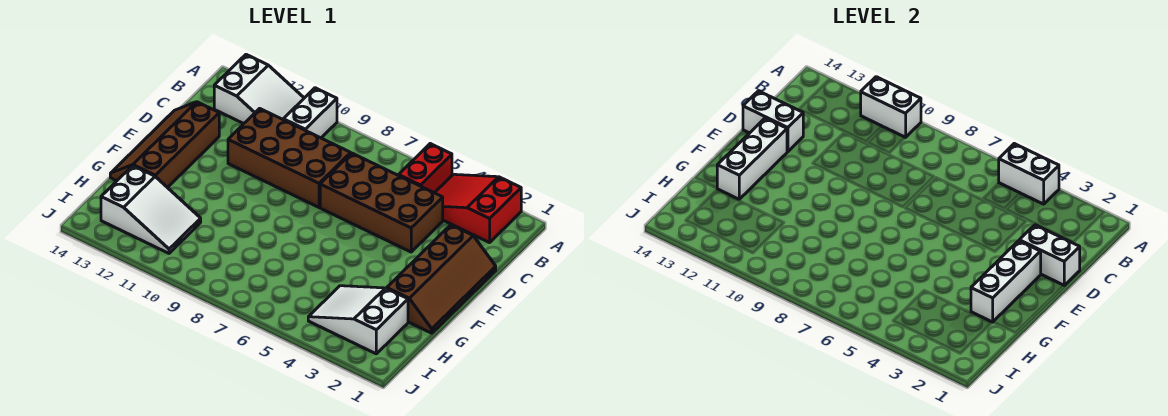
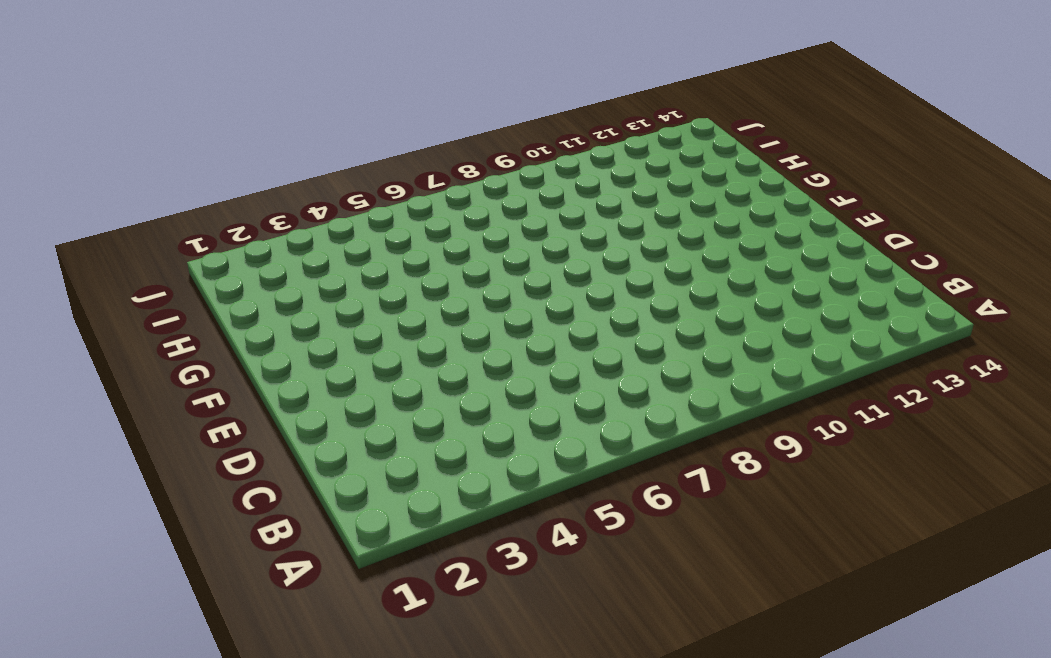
none -> red 2x3 slope [435,174,521,243]
none -> red 1x2 brick [399,144,452,193]
none -> white 1x2 brick [283,88,337,138]

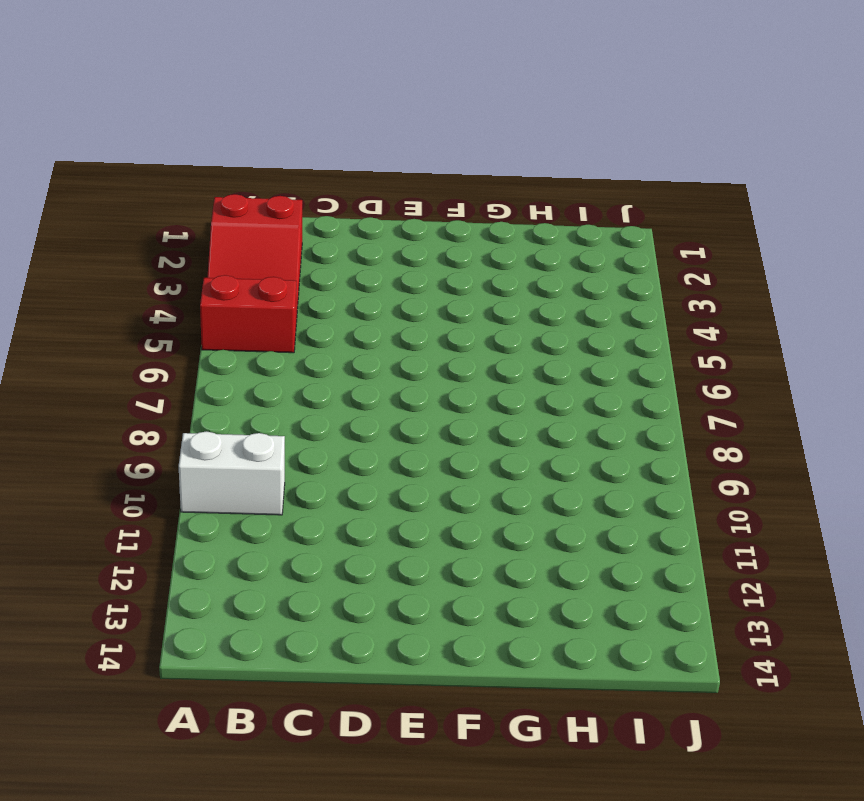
none -> white 2x3 slope [214,55,304,124]
none -> brown 2x4 brick [320,153,443,252]
none -> brown 2x4 brick [228,108,351,207]

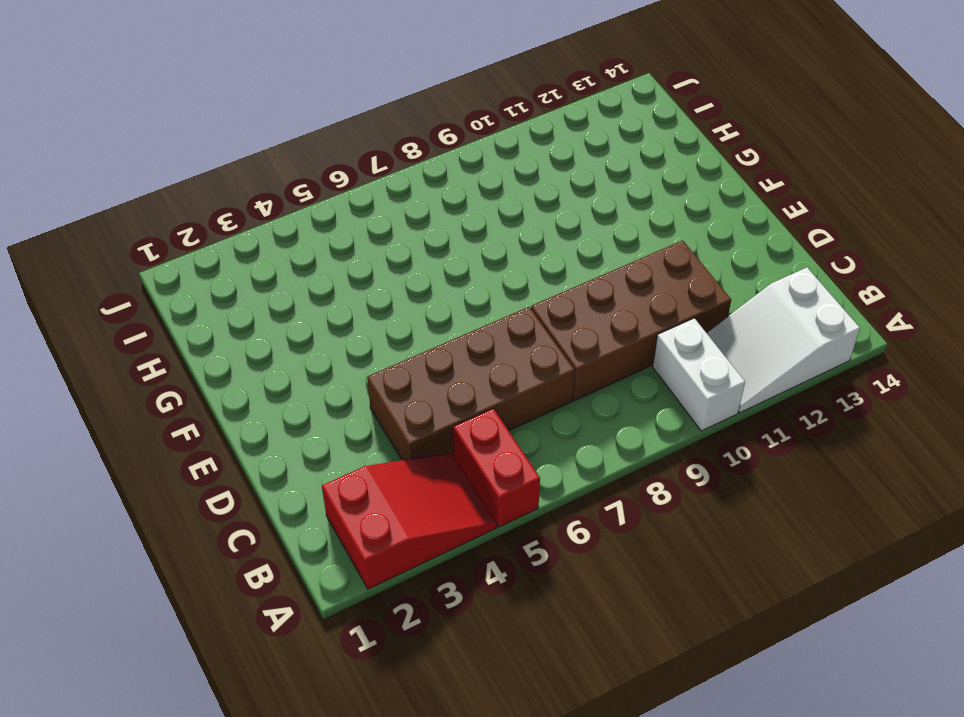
none -> brown 2x4 slope [387,225,496,333]
none -> brown 2x4 slope [110,102,219,188]
none -> white 2x3 slope [308,286,408,354]

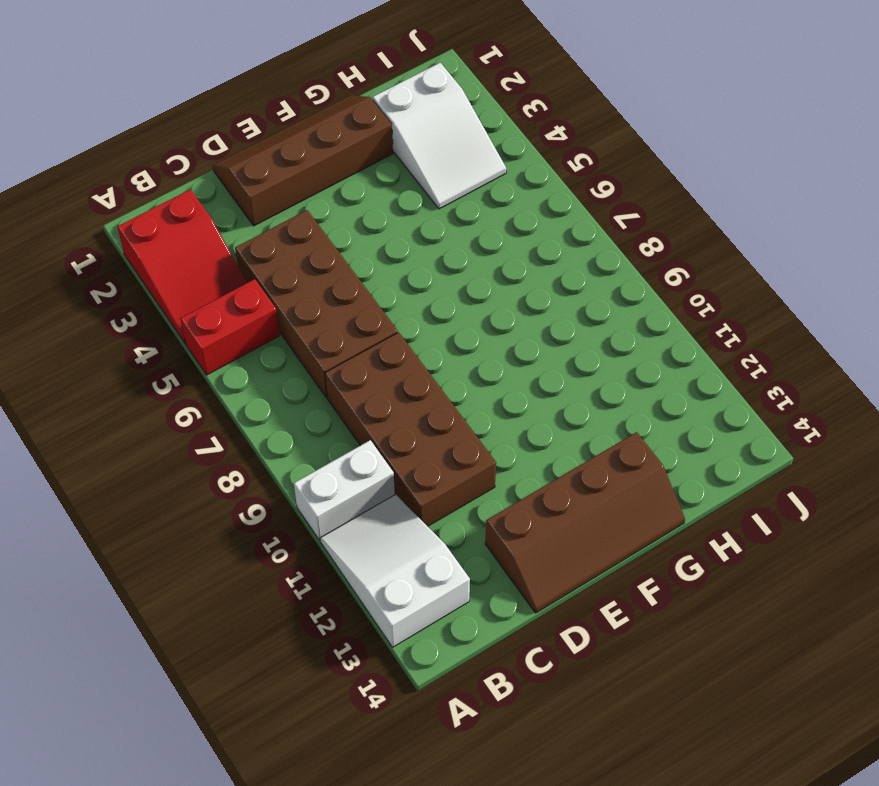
none -> white 2x3 slope [101,166,201,253]
none -> white 1x2 brick [999,144,1059,204]
none -> white 1x2 brick [861,77,921,137]

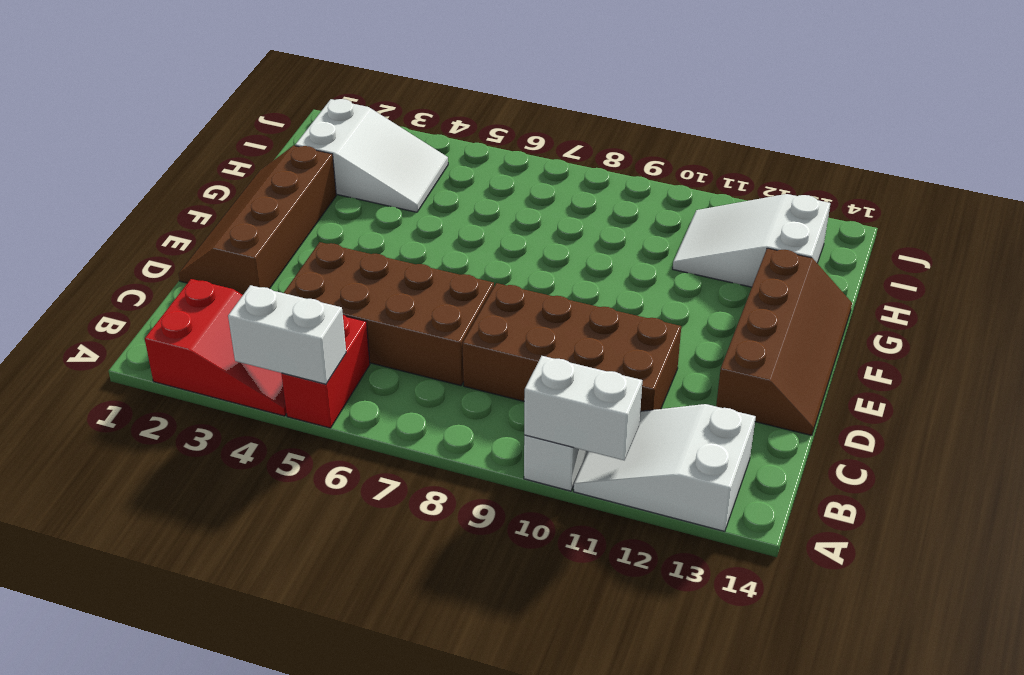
none -> white 1x2 brick [1019,225,1080,285]
none -> white 1x2 brick [743,91,803,152]
none -> white 1x3 brick [971,241,1041,322]

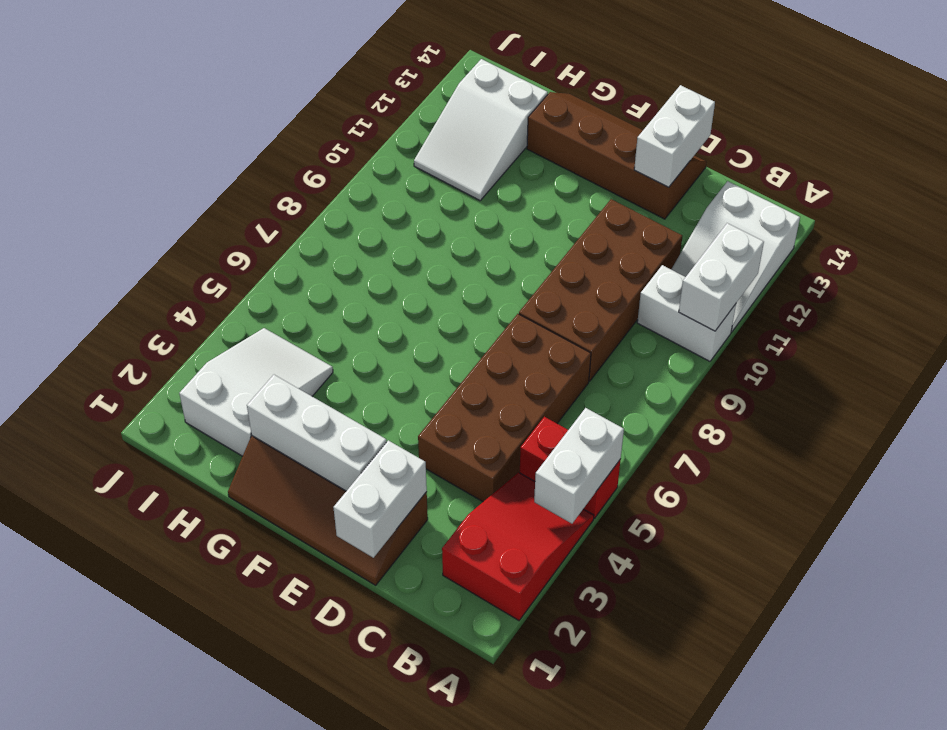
none -> white 1x3 brick [717,118,787,199]

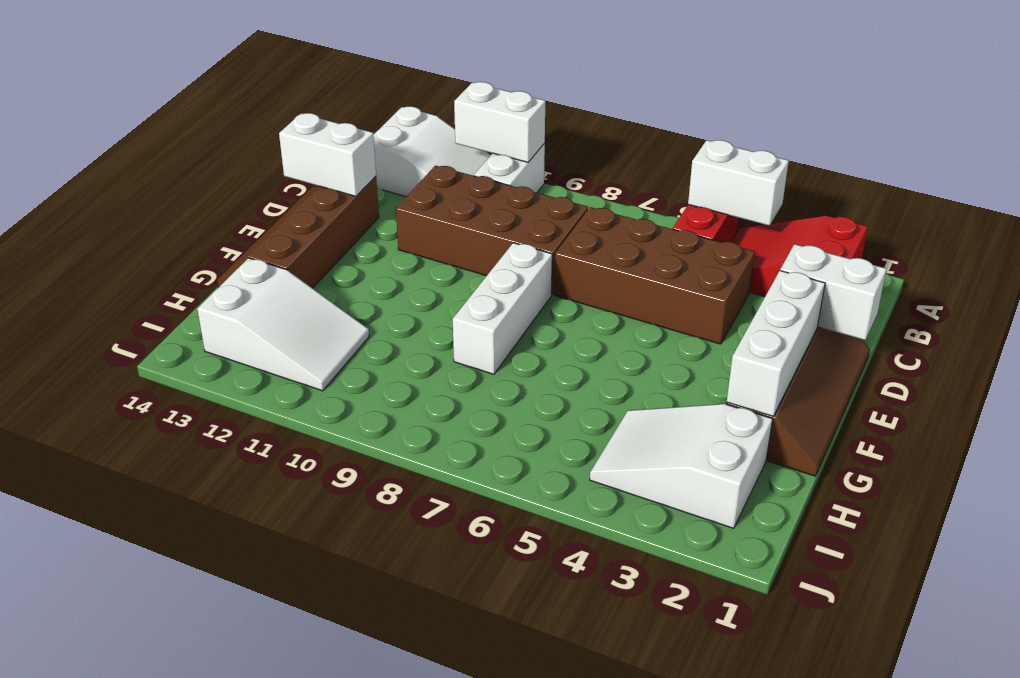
white 1x3 brick [453,243,552,374] -> white 1x3 brick moved to [717,118,787,199]

